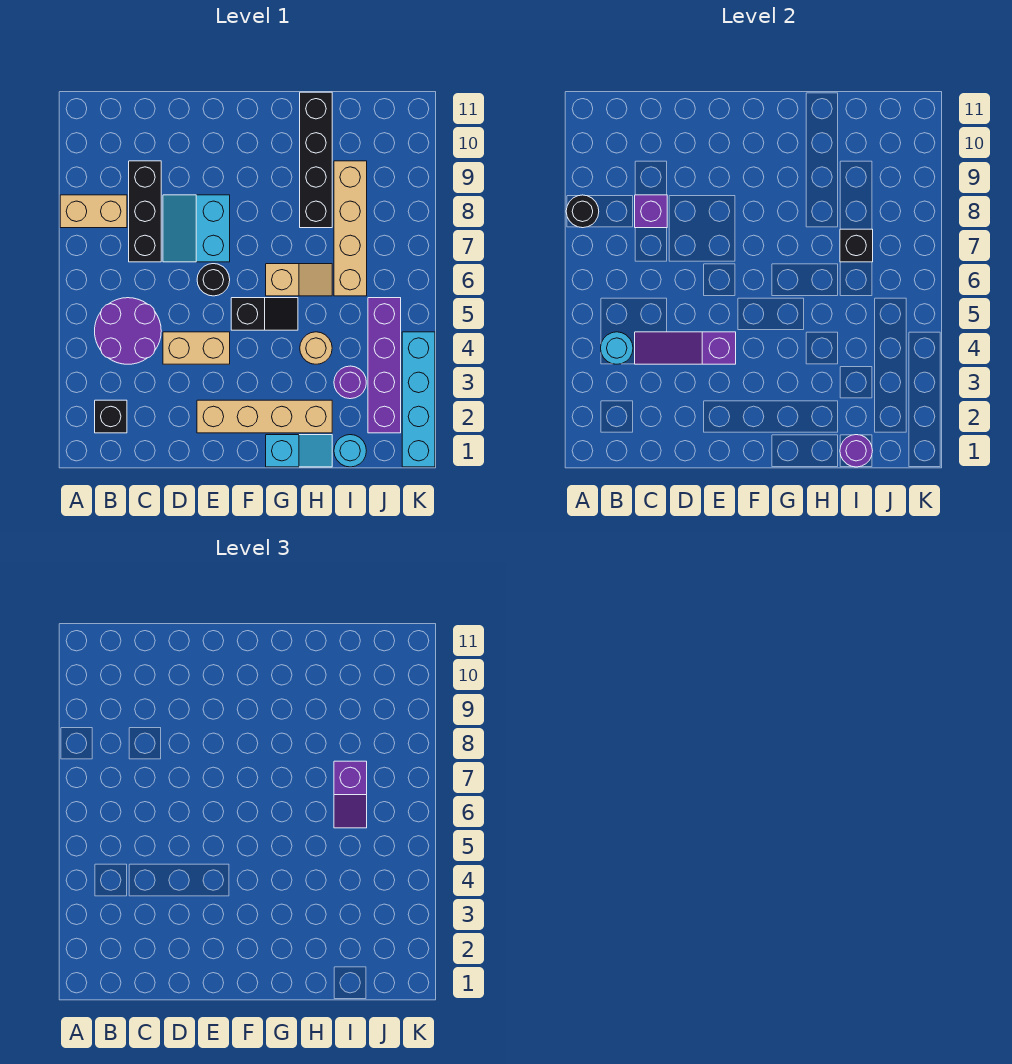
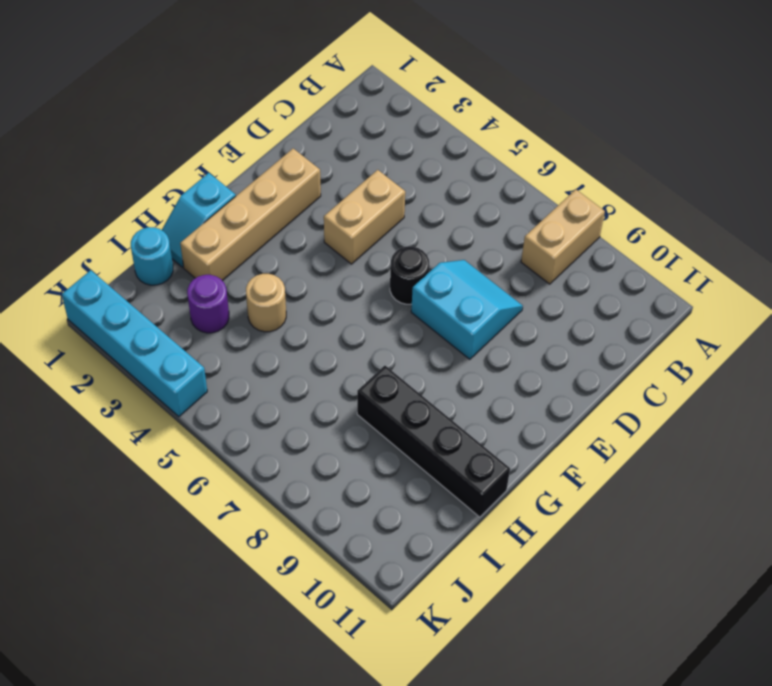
none -> black 1x1 brick [95,400,127,433]
none -> purple 2x2 round brick [95,298,161,364]
none -> black 1x3 brick [129,161,161,262]

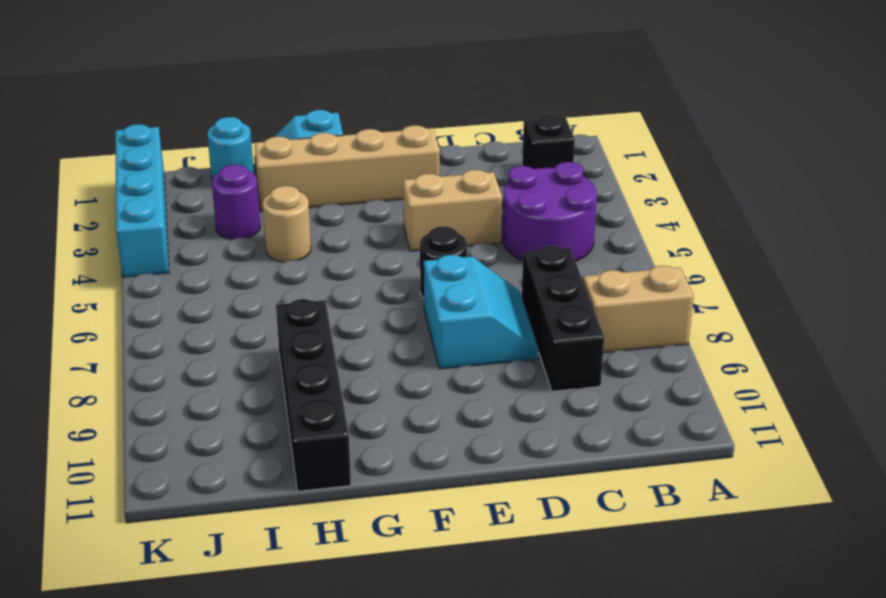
none -> black 1x2 slope [231,298,298,330]
none -> tan 1x2 slope [266,264,332,296]
none -> tan 1x4 brick [334,161,367,296]

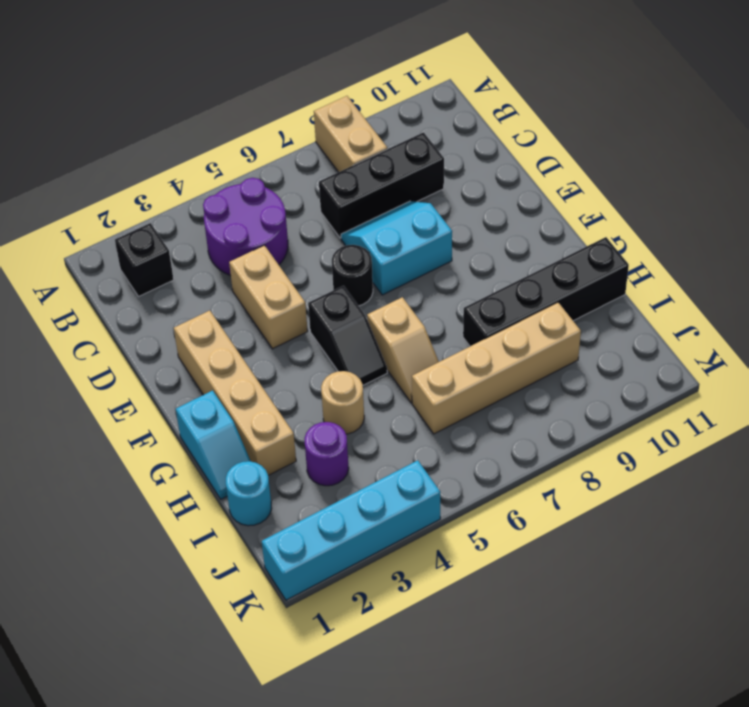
none -> purple 1x4 brick [368,298,401,433]
none -> black 1x1 round brick [566,195,599,228]
none -> cyan 1x1 round brick [601,332,633,364]

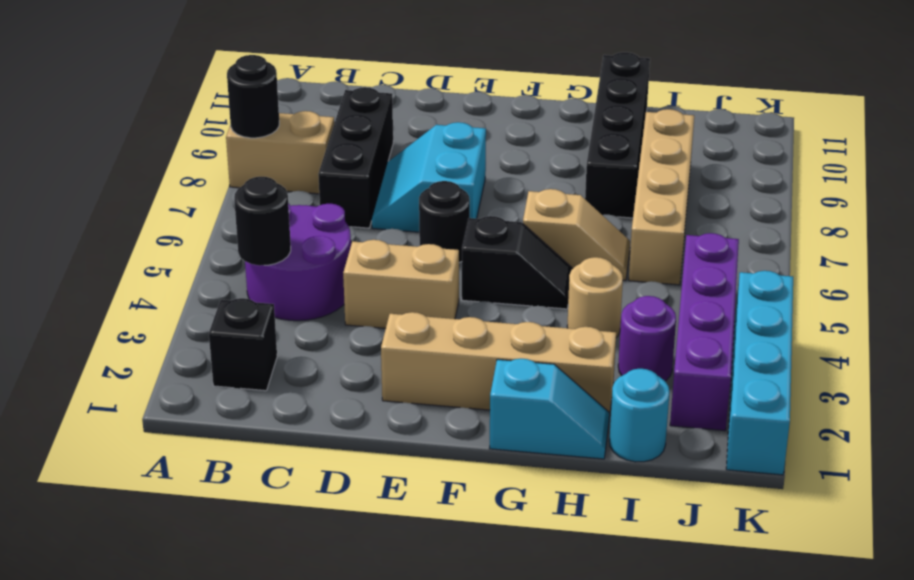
black 1x1 round brick [234,177,291,266] -> cyan 1x1 round brick [601,332,633,364]
none -> purple 1x3 slope [635,332,736,364]
none -> purple 1x1 brick [635,195,667,228]
none -> purple 1x1 round brick [840,435,872,467]

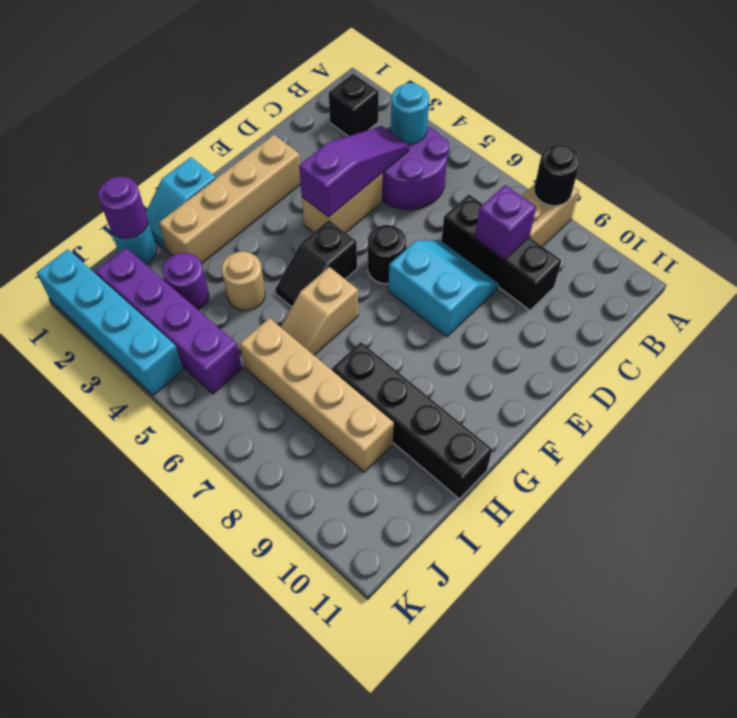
none -> black 1x1 brick [840,229,873,262]
none -> purple 1x2 slope [334,761,367,828]

